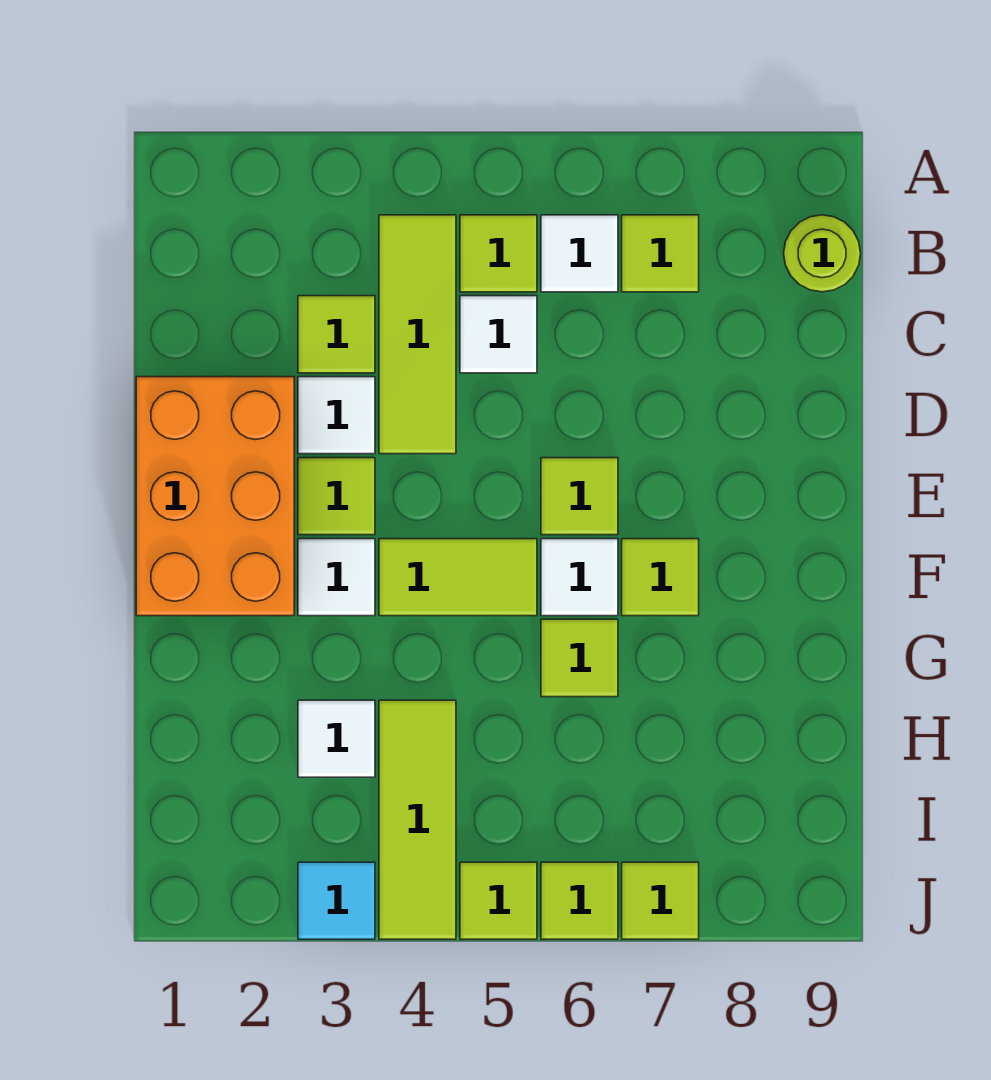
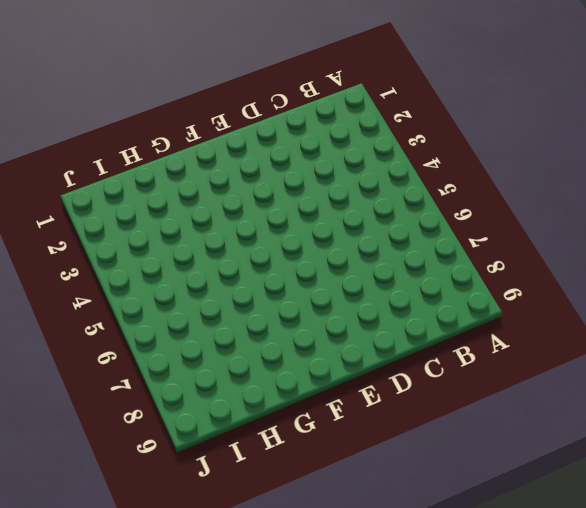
none -> lime 1x3 tile [379,215,456,454]
none -> lime 1x1 tile [460,215,537,292]
none -> white 1x1 tile [541,215,618,292]

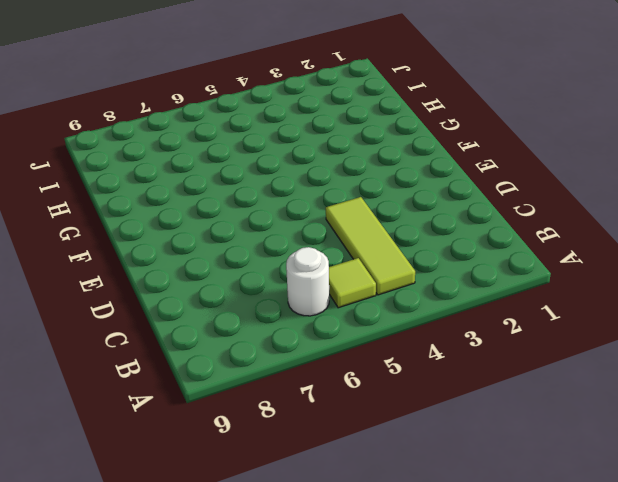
white 1x1 round brick [286,247,329,316] -> white 1x1 tile [541,215,618,292]
none -> lime 1x1 tile [622,215,699,292]
none -> lime 1x1 round brick [784,215,861,292]
none -> lime 1x1 tile [298,296,375,373]

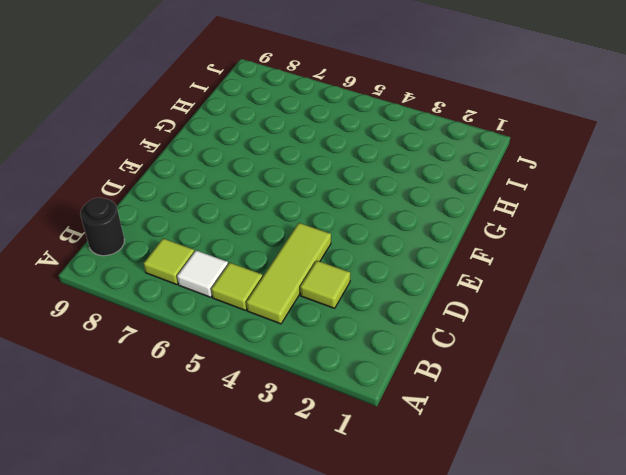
black 1x1 round brick [80,198,124,256] -> lime 1x1 round brick [784,215,861,292]
none -> white 1x1 tile [460,296,537,373]
none -> orange 2x3 brick [136,377,294,616]
none -> white 1x1 tile [298,377,375,454]

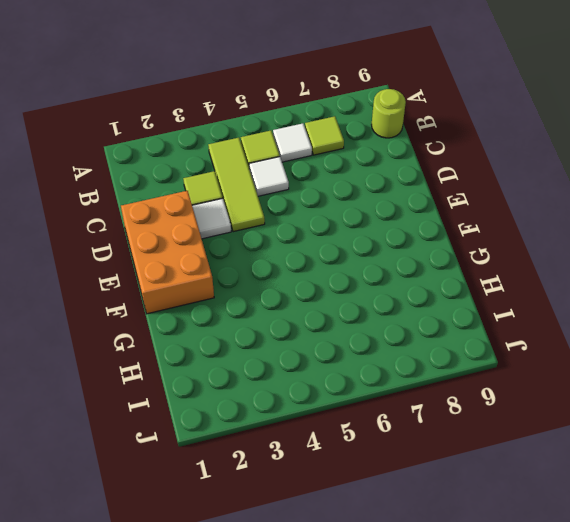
none -> lime 1x1 tile [298,458,375,535]
none -> lime 1x1 tile [541,458,618,535]
none -> white 1x1 tile [298,539,375,616]

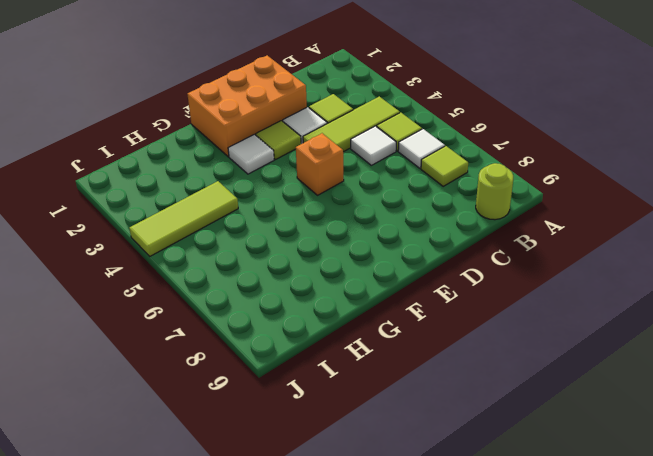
orange 1x1 brick [296,133,344,195] -> none
none -> lime 1x1 tile [541,458,618,535]
none -> lime 1x2 tile [379,539,537,616]
none -> white 1x1 tile [541,539,618,616]

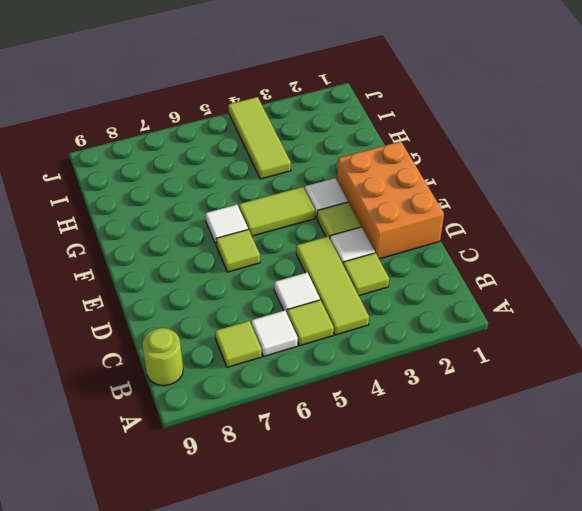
none -> lime 1x1 tile [622,539,699,616]
none -> lime 1x1 tile [541,619,618,697]
none -> white 1x1 tile [298,700,375,777]

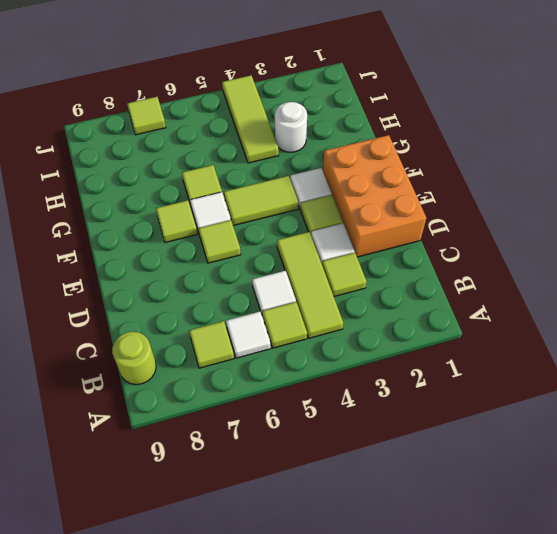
white 1x1 round brick [275,102,307,152] -> white 1x1 tile [298,700,375,777]
none -> cyan 1x1 tile [298,862,375,939]
none -> lime 1x1 tile [460,862,537,939]
none -> lime 1x1 tile [541,862,618,939]

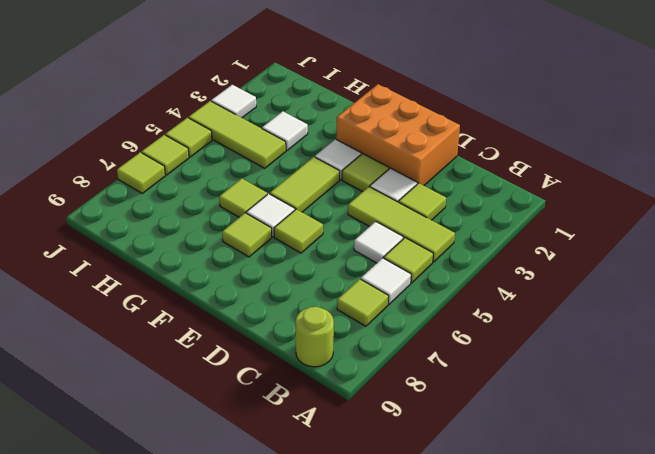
white 1x1 tile [211,85,256,118] -> cyan 1x1 tile [298,862,375,939]

